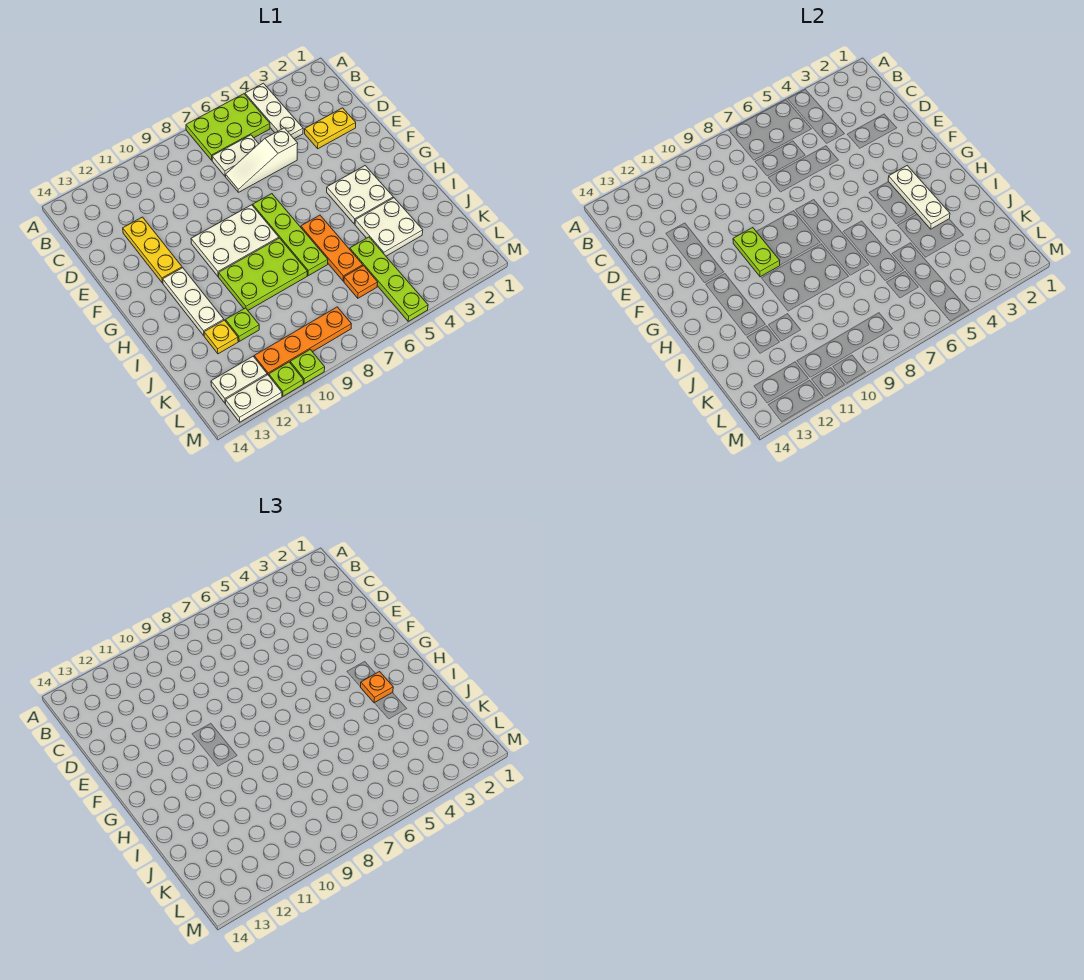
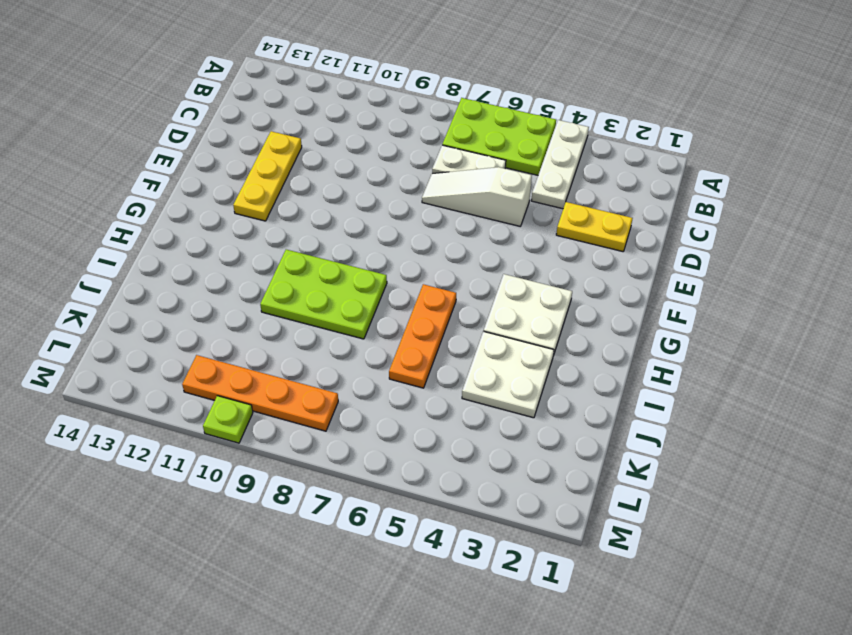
none -> lime 1x4 plate [253,194,328,276]
none -> white 2x3 plate [191,205,279,277]
none -> white 1x3 plate [163,268,224,336]

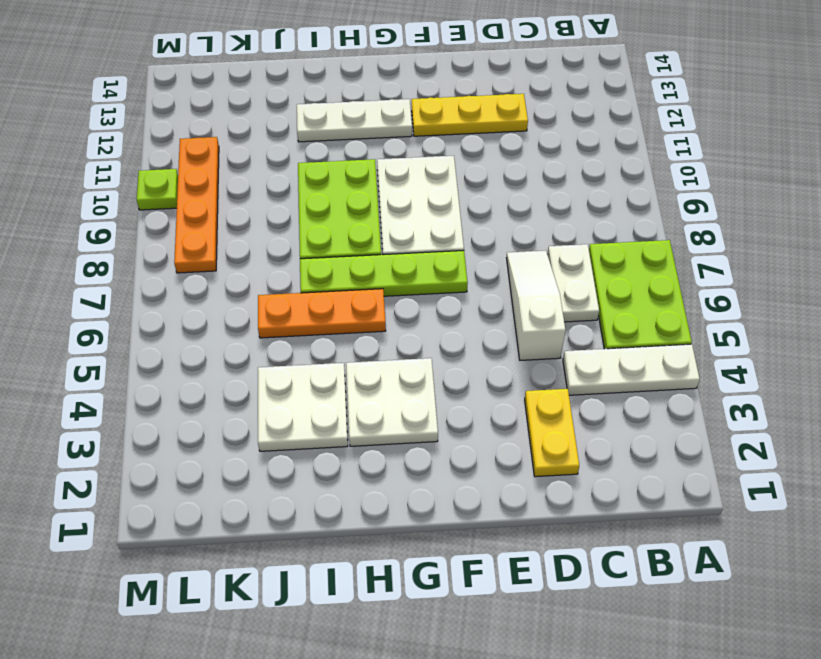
none -> lime 1x4 plate [350,237,428,321]
none -> lime 1x1 plate [226,308,259,341]
none -> yellow 1x1 plate [204,320,238,354]

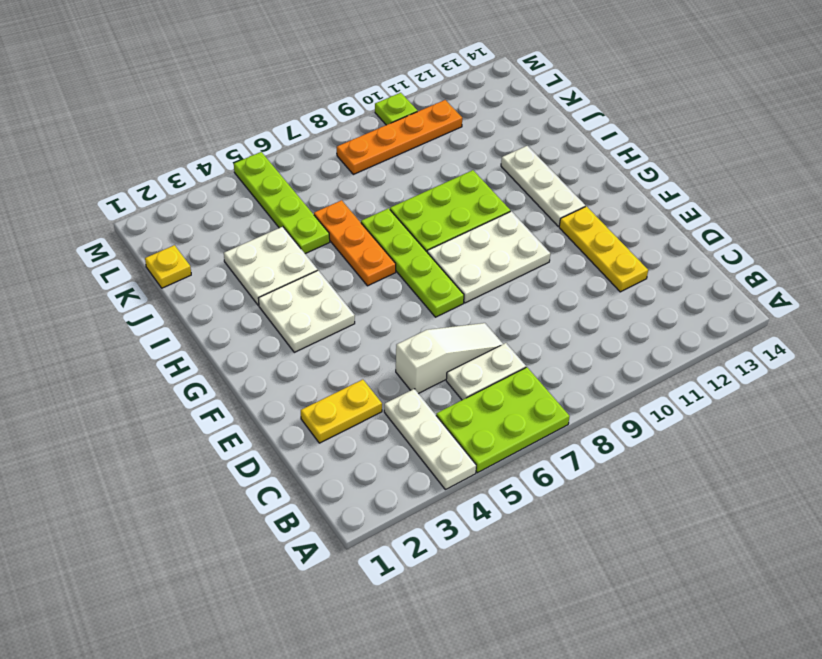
yellow 1x1 plate [145,245,191,288] -> yellow 1x1 plate moved to [204,320,238,354]
none -> lime 1x1 plate [226,308,259,341]
none -> orange 1x1 plate [344,266,378,298]
none -> white 1x2 plate [211,356,267,403]

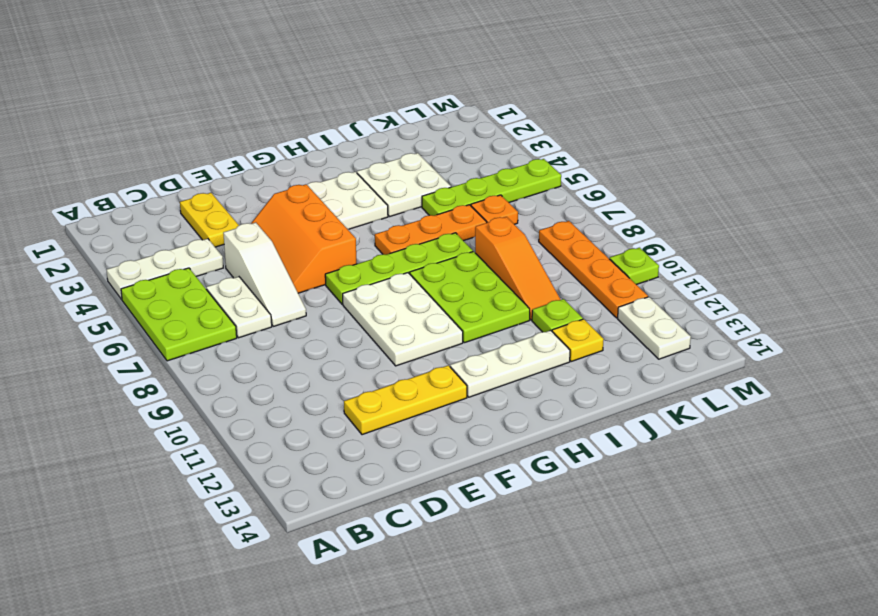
orange 2x3 slope [251,184,356,293] -> none
orange 1x3 slope [475,217,561,320] -> none
none -> lime 1x1 plate [269,362,303,396]
none -> white 1x2 plate [226,375,282,422]
none -> lime 1x2 plate [733,228,780,277]

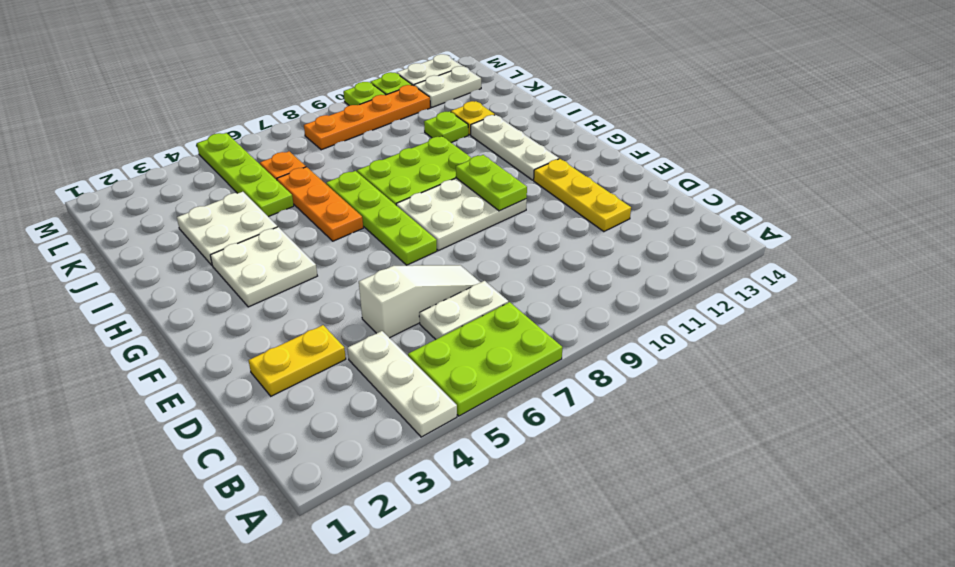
none -> white 1x3 plate [888,166,950,229]
none -> orange 1x1 plate [361,672,393,703]

